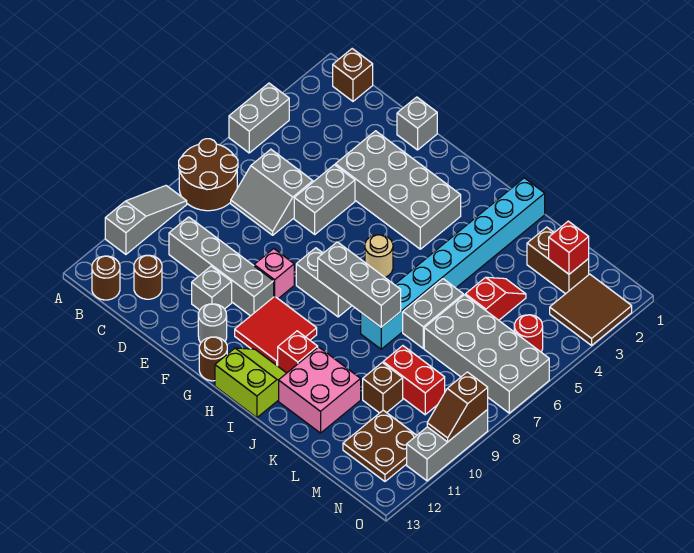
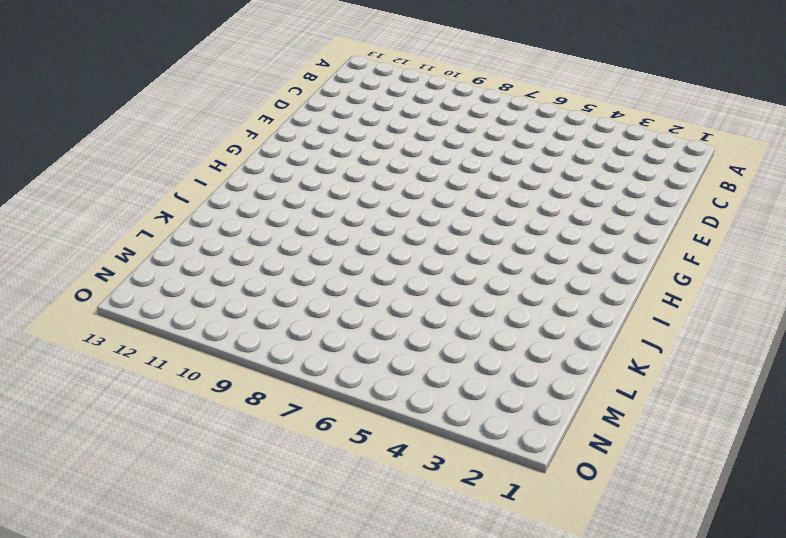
none -> grey 1x2 brick [229,83,289,153]
none -> brown 2x2 round brick [179,139,238,211]
none -> grey 1x3 slope [105,186,187,254]
none -> brown 1x1 brick [333,49,373,101]

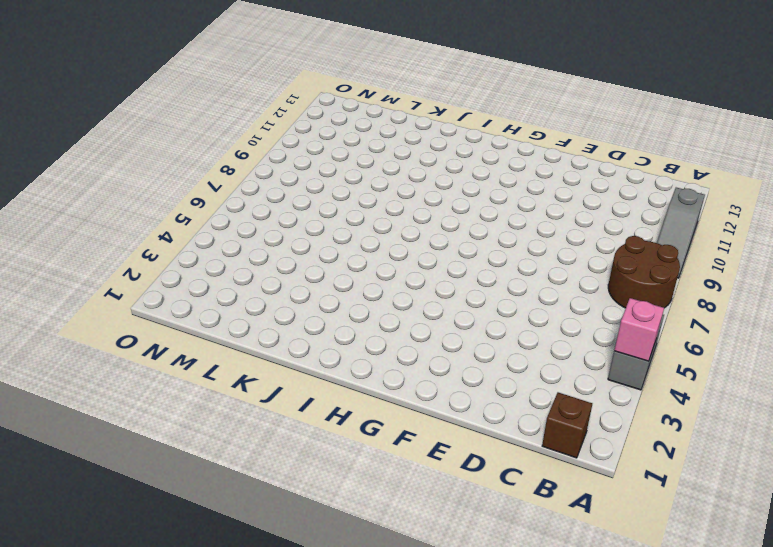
pink 1x1 brick [614,298,664,361] -> pink 1x1 brick moved to [254,249,294,299]
none -> brown 1x1 round brick [92,256,120,300]
none -> grey 2x2 slope [231,149,313,235]
none -> grey 1x4 brick [169,217,274,316]
none -> brown 1x1 round brick [134,255,162,299]

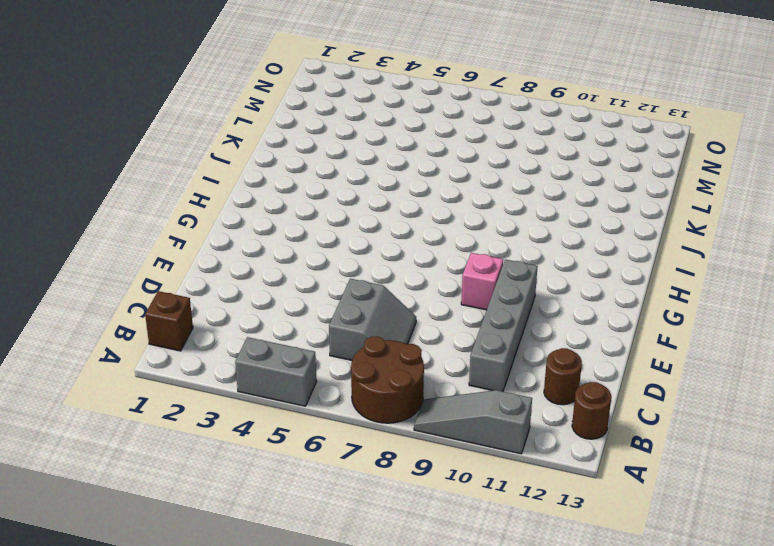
none -> grey 1x1 brick [397,97,437,150]
none -> grey 2x4 brick [335,131,461,249]
none -> grey 1x2 brick [294,165,355,234]
none -> grey 1x1 brick [192,266,232,310]

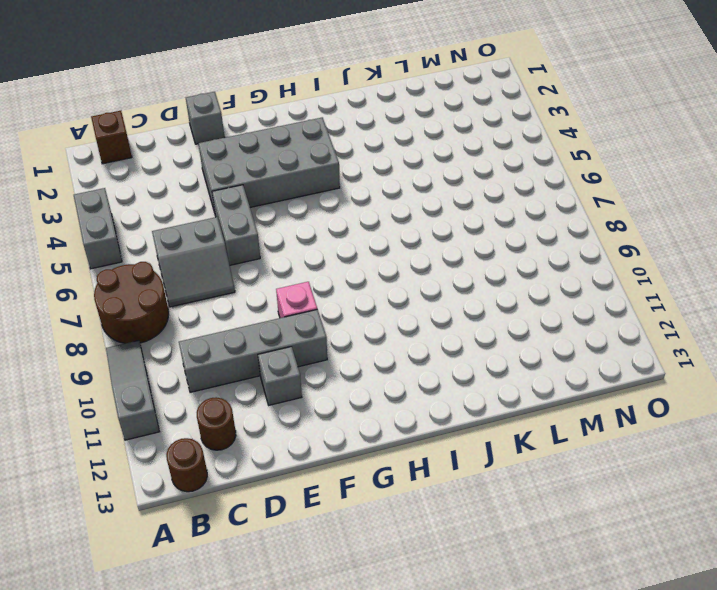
none -> grey 1x1 round brick [198,304,227,343]
none -> grey 1x2 brick [296,248,352,317]
none -> red 2x2 tile [235,296,317,366]
none -> brown 1x1 round brick [199,337,227,381]

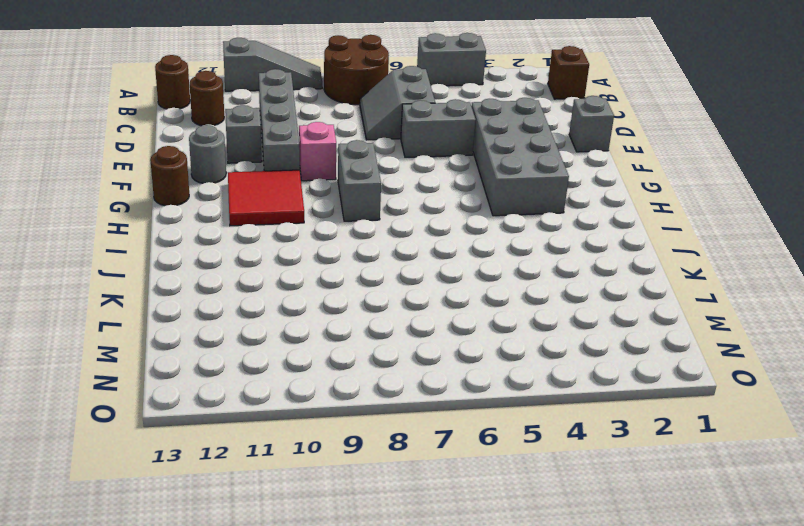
none -> tan 1x1 round brick [365,235,393,277]
none -> lime 2x2 slope [215,348,286,418]
none -> red 1x1 brick [278,331,318,373]
none -> cyan 1x8 brick [361,178,545,349]

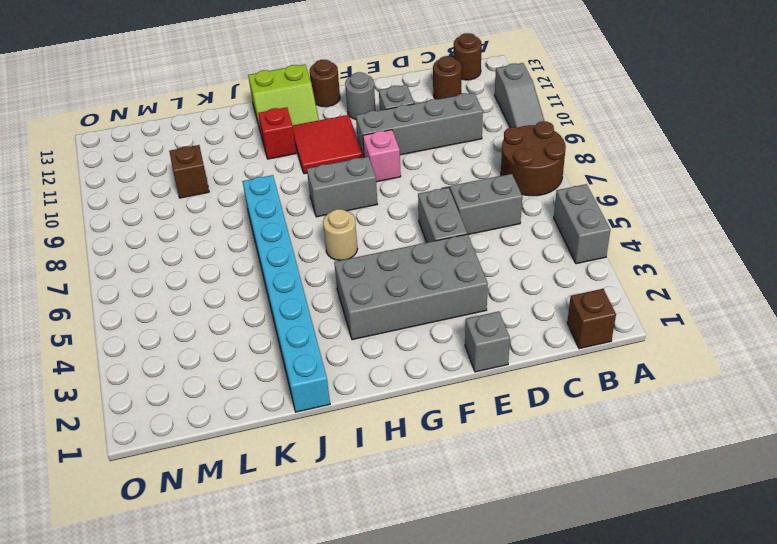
none -> pink 2x2 brick [279,347,361,433]
none -> grey 1x2 brick [403,279,463,348]
none -> brown 1x2 brick [527,227,589,294]
none -> red 1x2 slope [465,277,526,320]

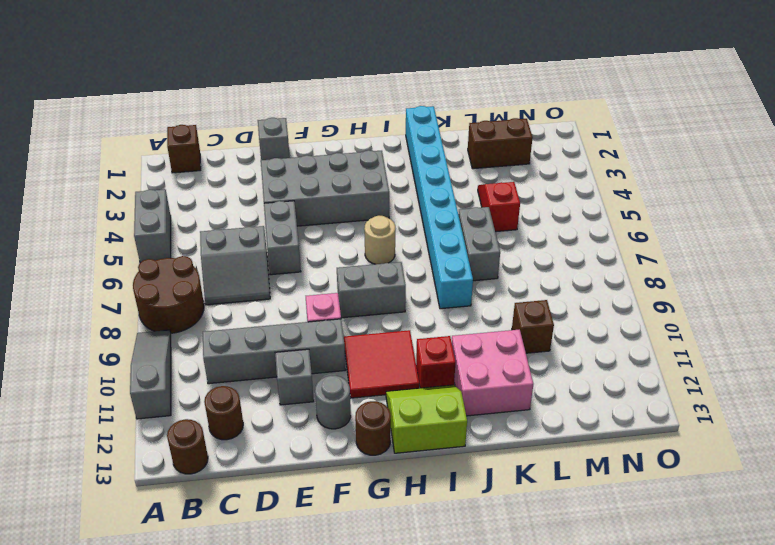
none -> grey 2x4 brick [424,295,549,413]
none -> red 1x2 brick [383,346,445,415]
none -> brown 2x2 plate [343,410,417,481]
none -> brown 2x2 tile [550,274,632,345]

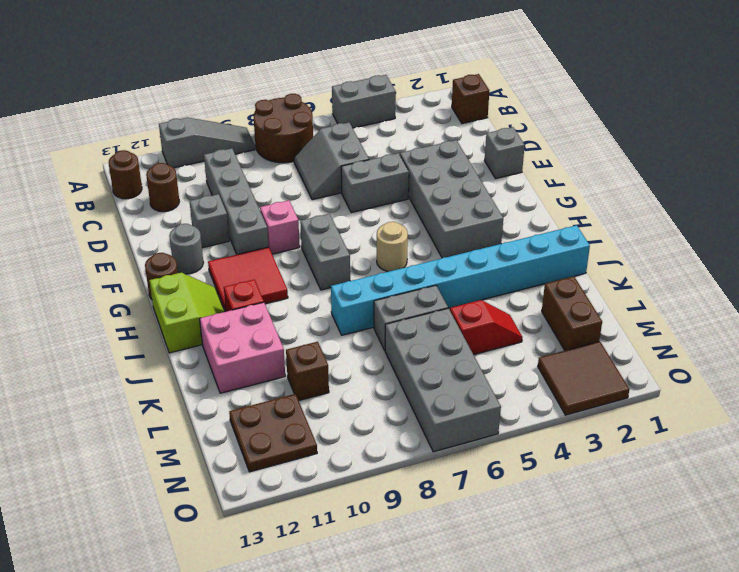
none -> red 1x2 brick [383,346,445,415]
none -> red 1x1 round brick [514,315,543,352]
none -> grey 1x3 brick [407,410,488,481]
none -> grey 1x3 brick [318,242,401,327]

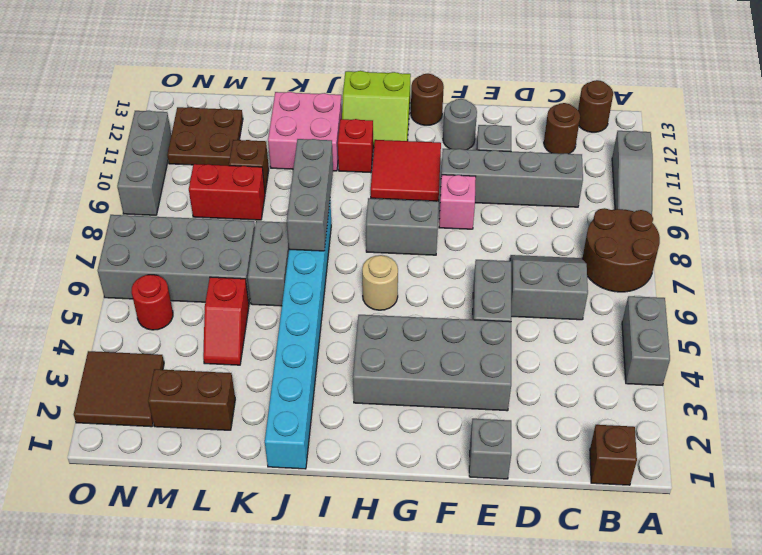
grey 1x3 brick [287,139,333,251] -> grey 1x3 brick turned to [318,242,401,327]
none -> red 1x1 brick [549,221,589,274]
none -> brown 1x2 slope [427,372,488,442]

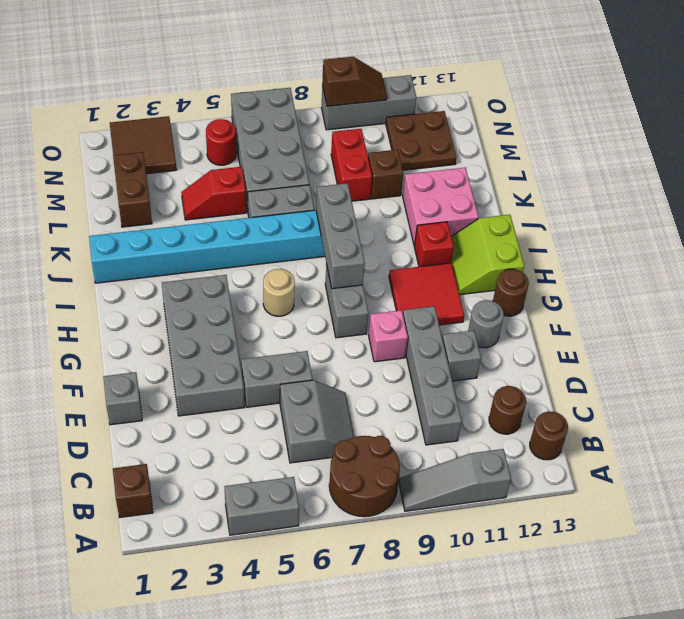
none -> red 1x1 brick [549,221,589,274]

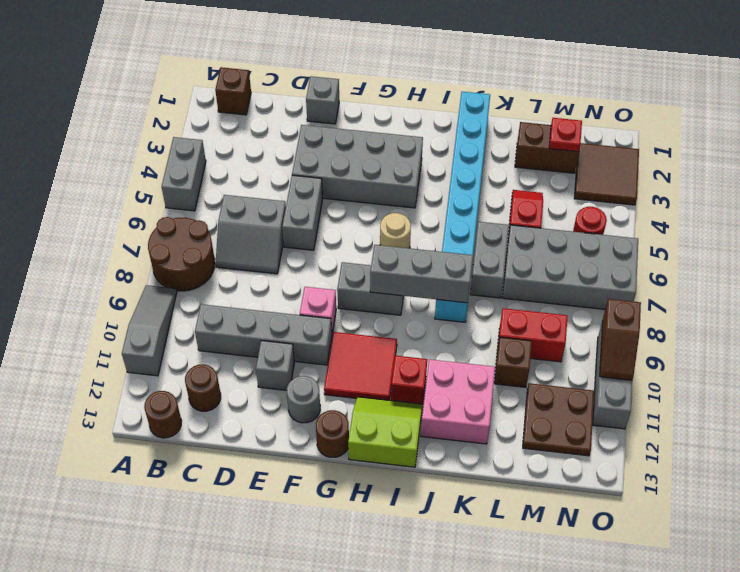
red 1x1 plate [549,118,582,152] -> red 1x1 brick [549,221,589,274]

